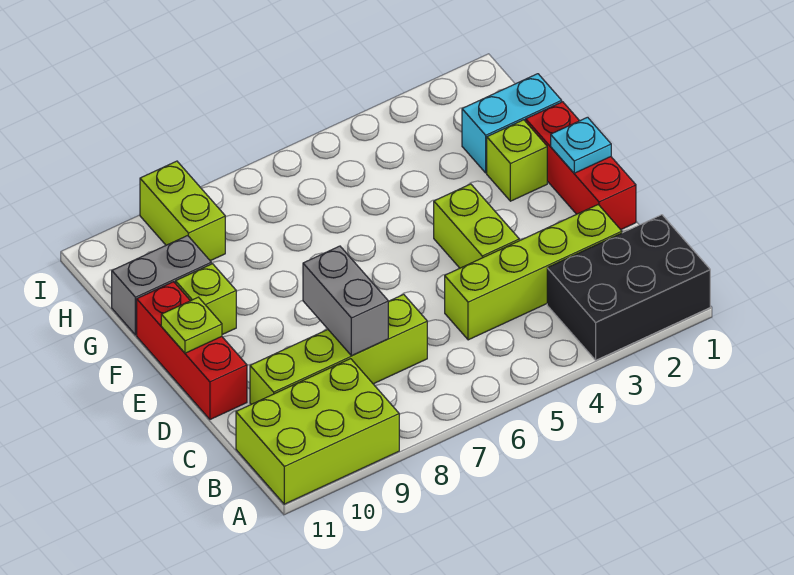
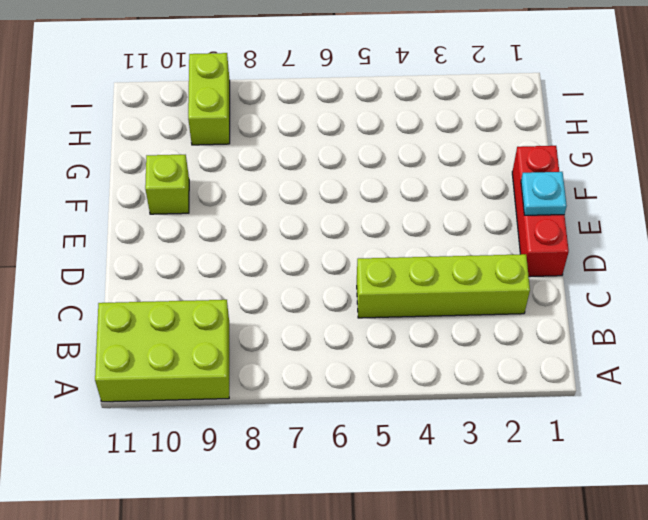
none -> black 2x3 brick [547,215,710,360]
none -> lime 1x4 brick [250,294,427,404]
none -> lime 1x2 brick [434,184,519,268]

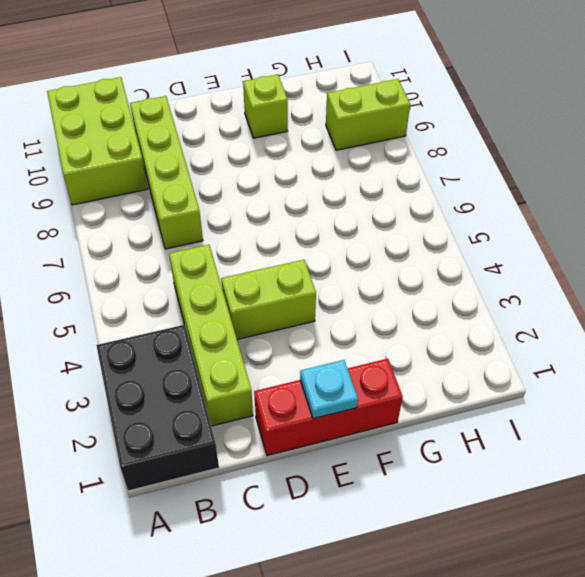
none -> red 1x3 brick [137,282,247,419]
none -> lime 1x1 brick [487,120,547,201]
none -> cyan 1x2 brick [462,74,562,173]

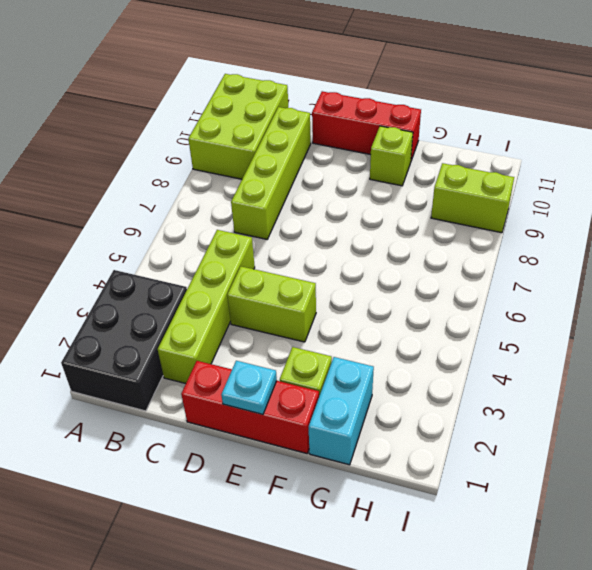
none -> grey 1x2 brick [112,236,211,335]
none -> grey 1x2 brick [303,246,388,356]
none -> lime 1x1 plate [161,297,222,353]

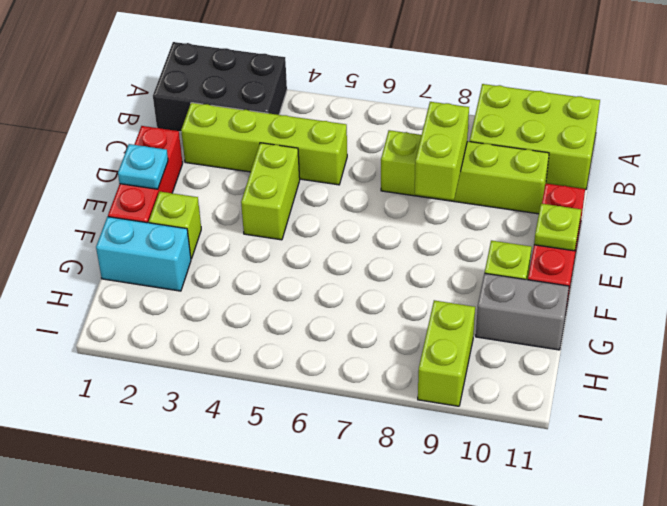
lime 1x2 brick [415,102,469,200] -> grey 1x2 brick [303,246,388,356]

